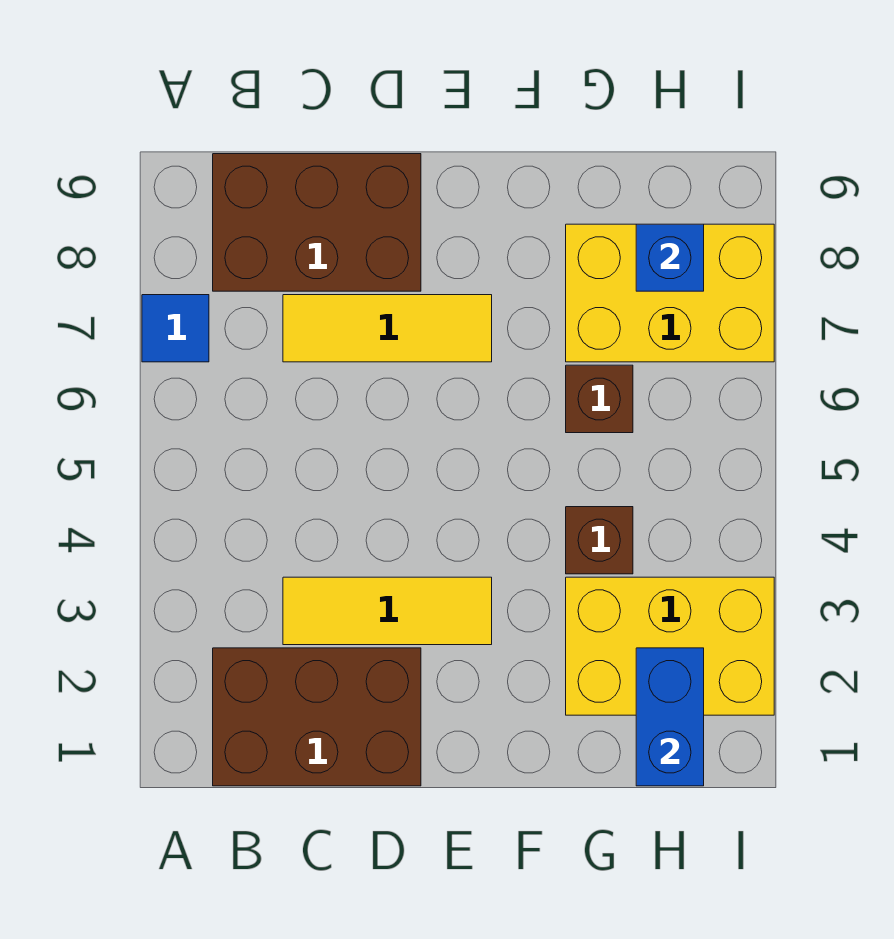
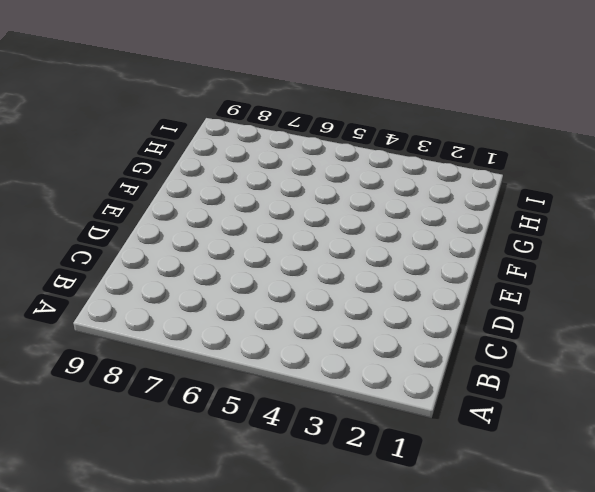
none -> blue 1x1 tile [142,295,209,362]
none -> brown 2x3 brick [213,648,421,786]

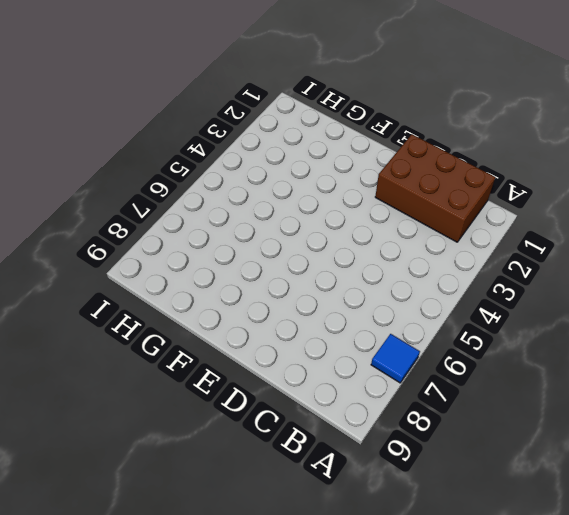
none -> brown 2x3 brick [213,154,421,291]
none -> yellow 1x3 tile [283,577,492,645]

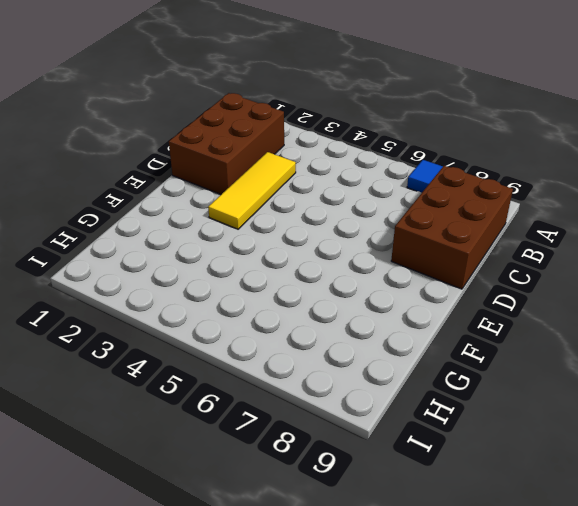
none -> yellow 1x3 tile [283,295,492,362]
none -> yellow 2x3 brick [566,577,774,715]

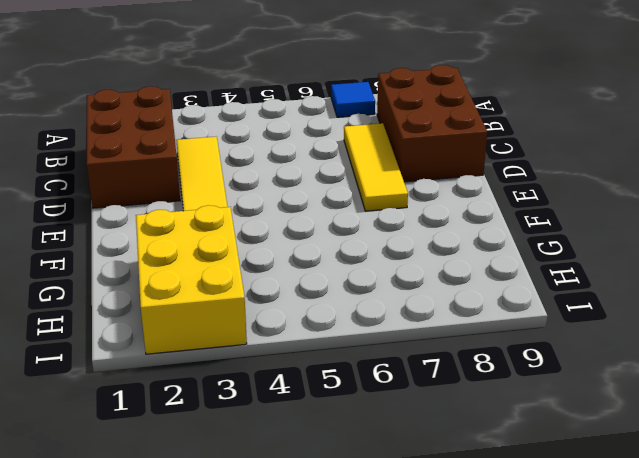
none -> brown 1x1 brick [566,507,633,574]
none -> brown 1x1 brick [566,365,633,433]

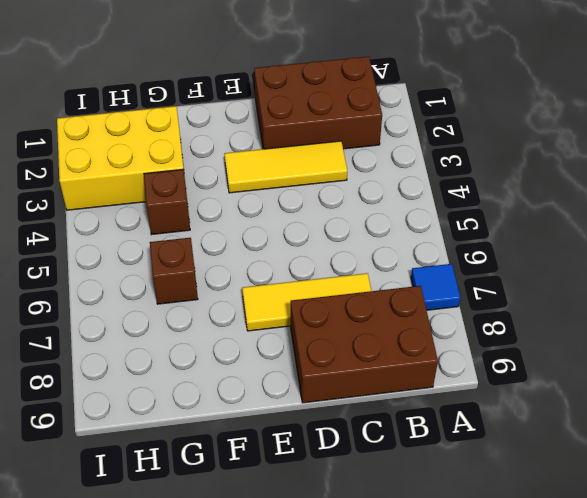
none -> yellow 2x3 brick [566,224,774,362]
none -> blue 1x2 brick [636,648,704,786]

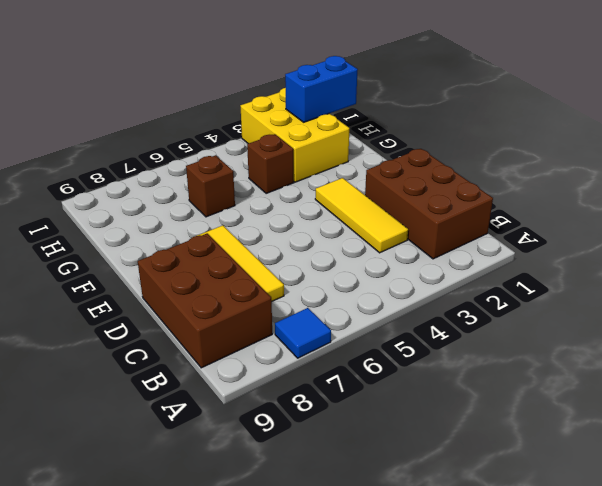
none -> yellow 2x3 brick [566,224,774,362]
none -> blue 1x1 brick [636,224,704,291]

